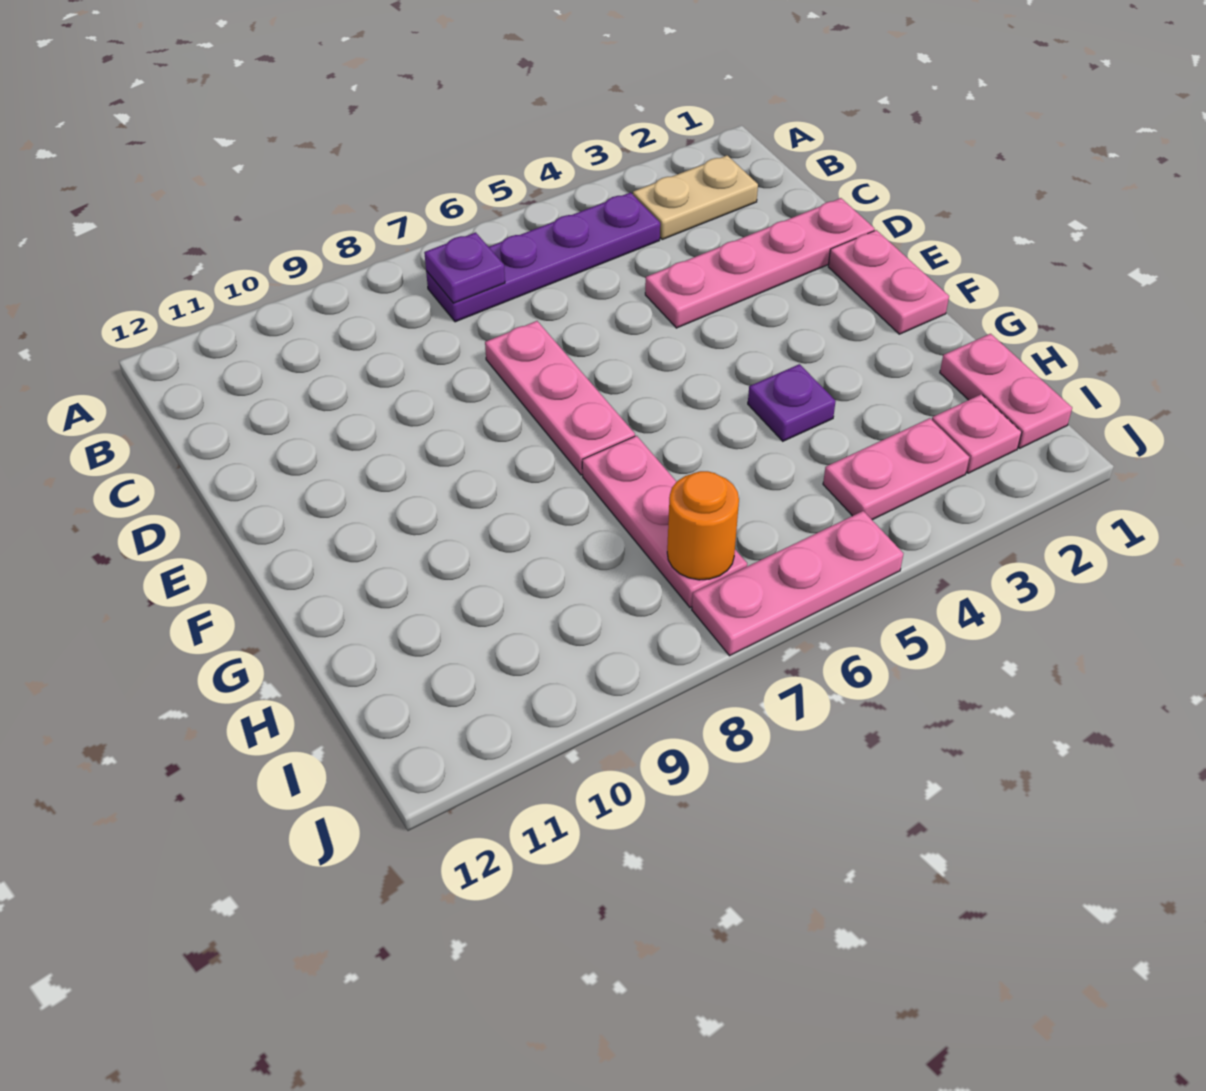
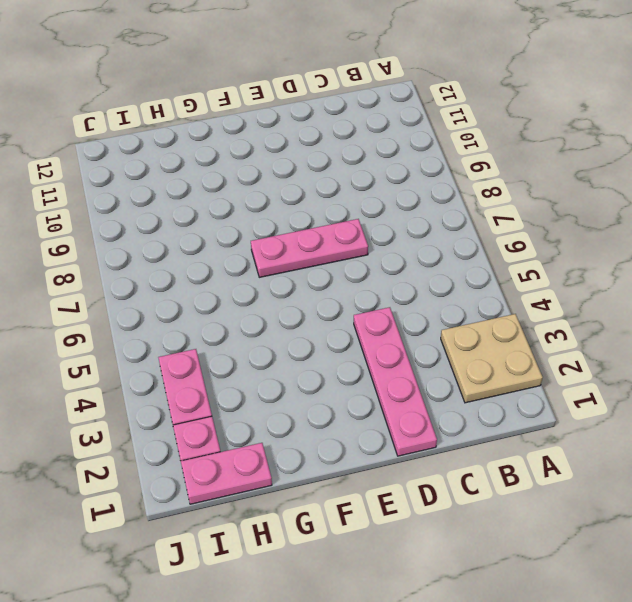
tan 2x2 plate [441,314,543,403] -> tan 1x2 plate [633,155,758,240]
none -> purple 1x4 plate [426,193,660,322]
none -> pink 1x2 plate [828,230,949,334]
none -> purple 1x1 plate [748,364,836,441]

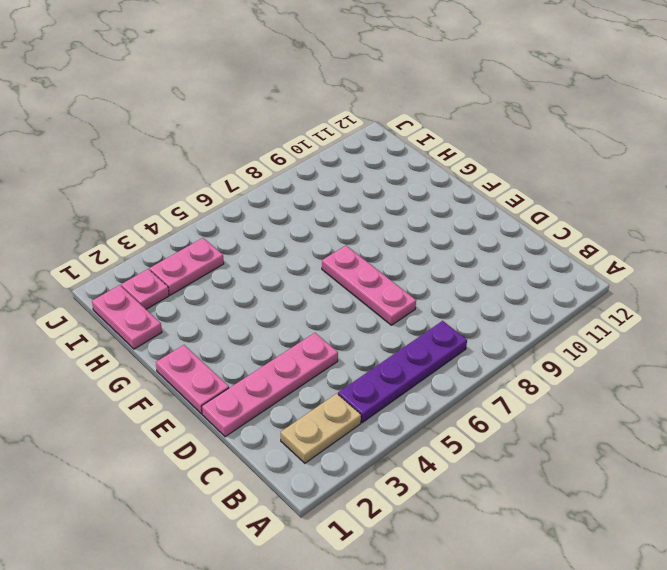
none -> purple 1x1 plate [748,364,836,441]
none -> pink 1x3 plate [582,436,747,608]
none -> pink 1x3 plate [692,511,903,656]

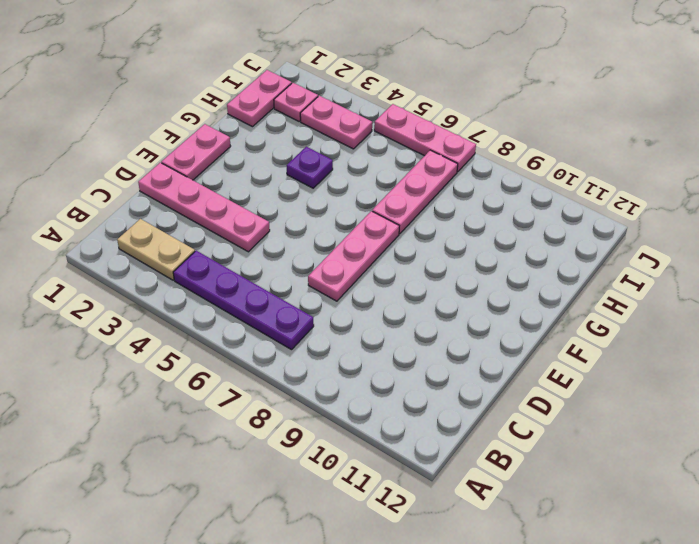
none -> purple 1x1 plate [424,232,505,303]
none -> orange 1x1 round brick [667,471,739,580]

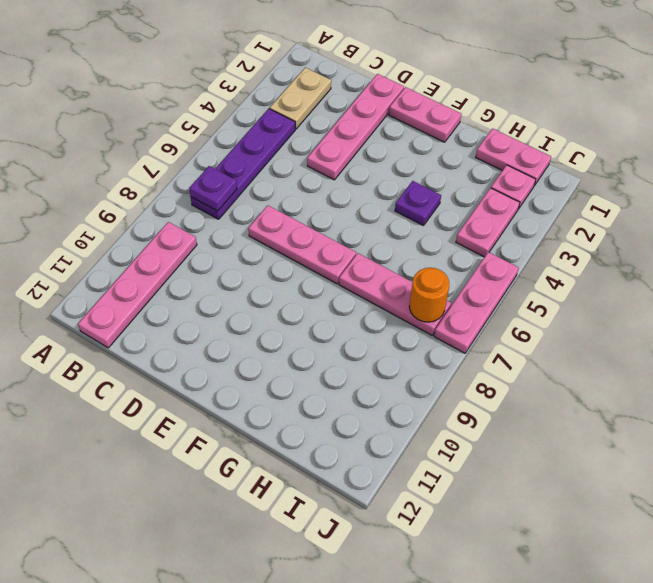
pink 1x4 plate [78,222,197,348] -> none

